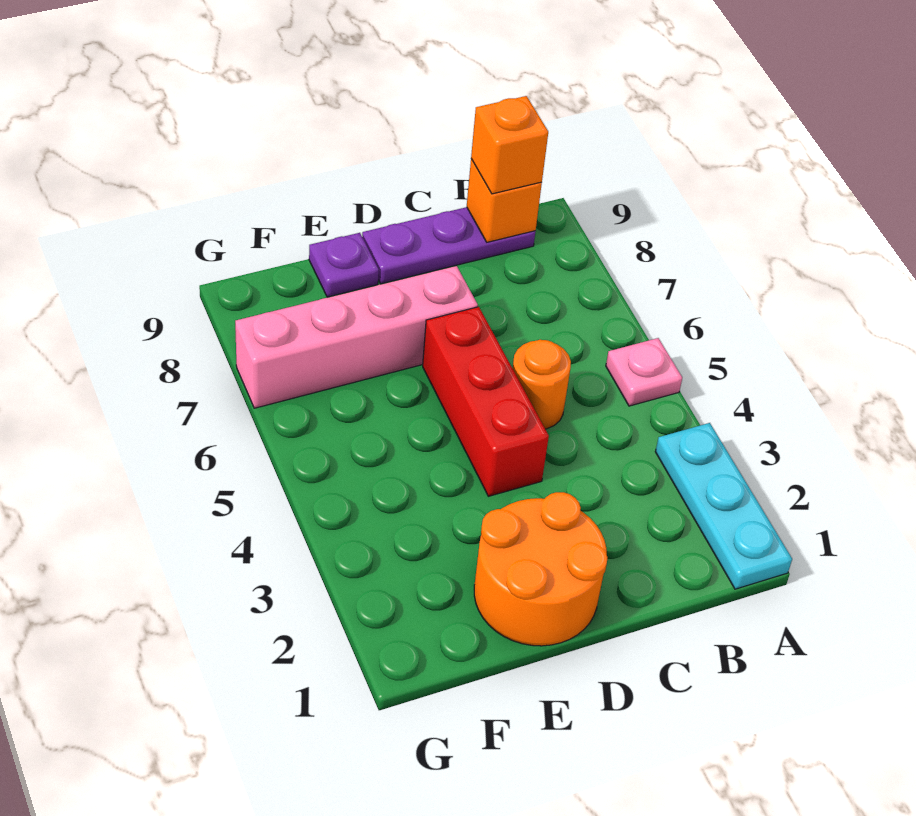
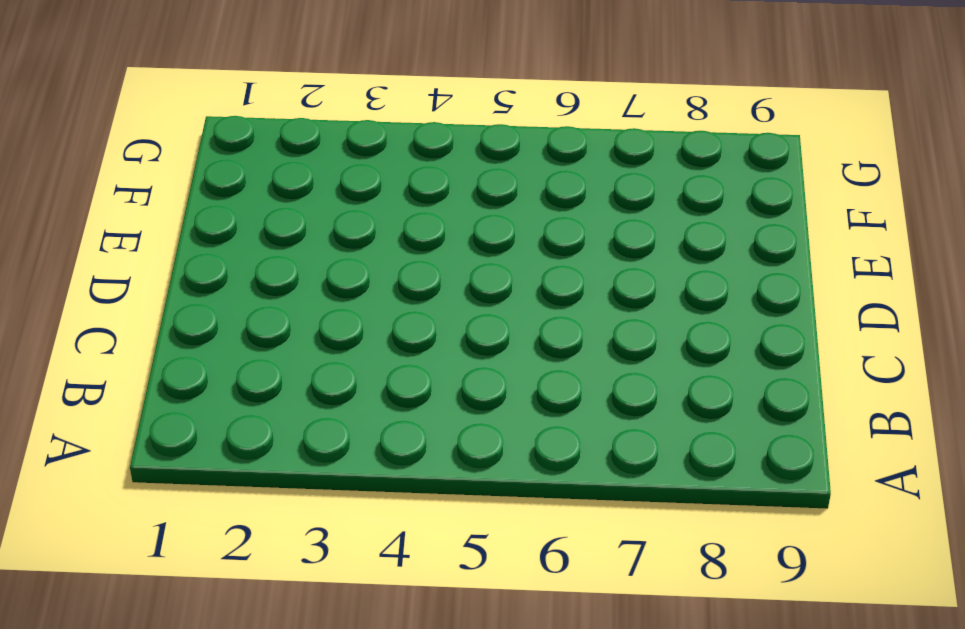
none -> cyan 1x3 plate [655,423,792,589]
none -> pink 1x1 plate [606,338,682,406]

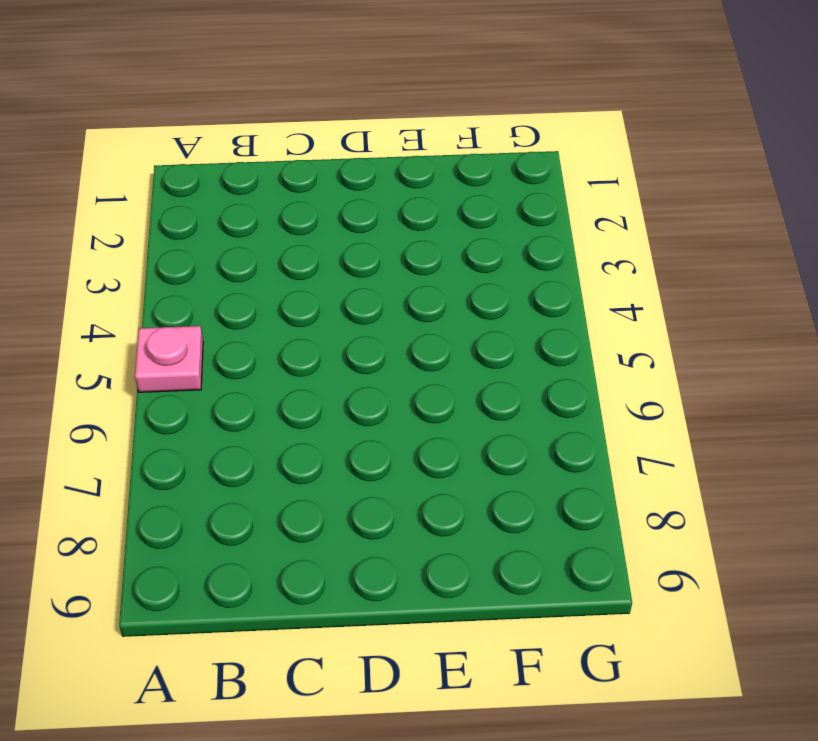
none -> cyan 1x3 plate [655,423,792,589]
none -> purple 1x3 plate [362,207,535,284]

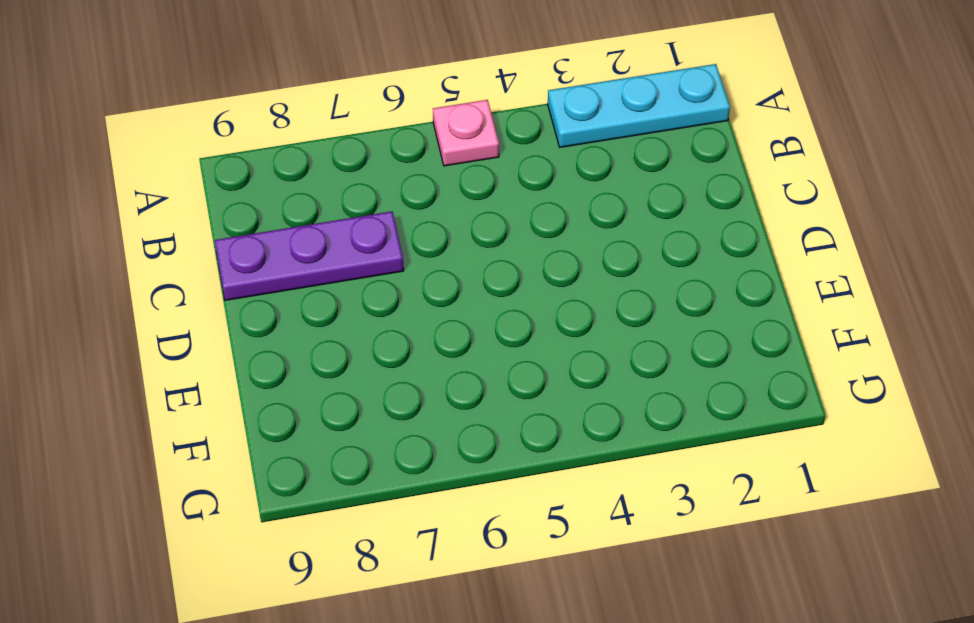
purple 1x3 plate [215,211,404,300] -> purple 1x3 plate turned to [362,207,535,284]
none -> orange 1x1 round brick [513,340,571,429]
none -> orange 2x2 round brick [474,492,607,646]

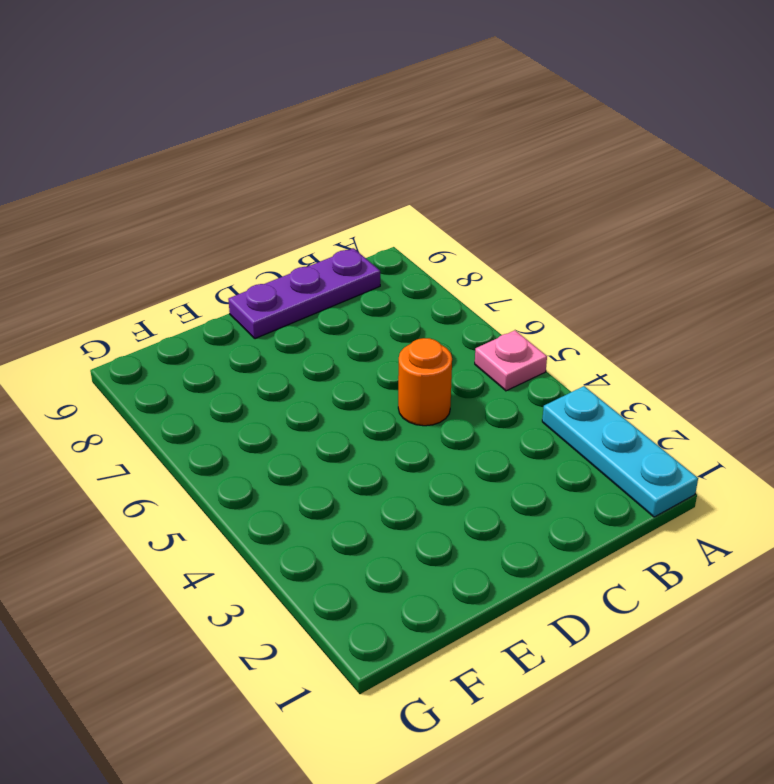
none -> orange 2x2 round brick [474,492,607,646]
none -> red 1x3 brick [423,307,549,496]

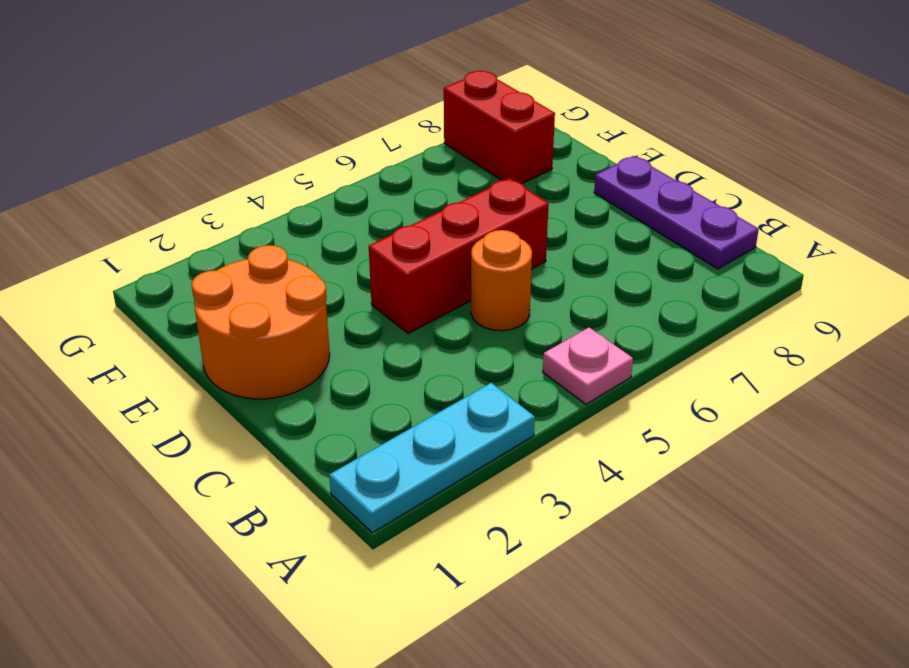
red 1x2 brick [444,71,555,184] -> none
none -> pink 1x4 brick [235,266,478,408]
none -> purple 1x1 plate [309,233,379,297]

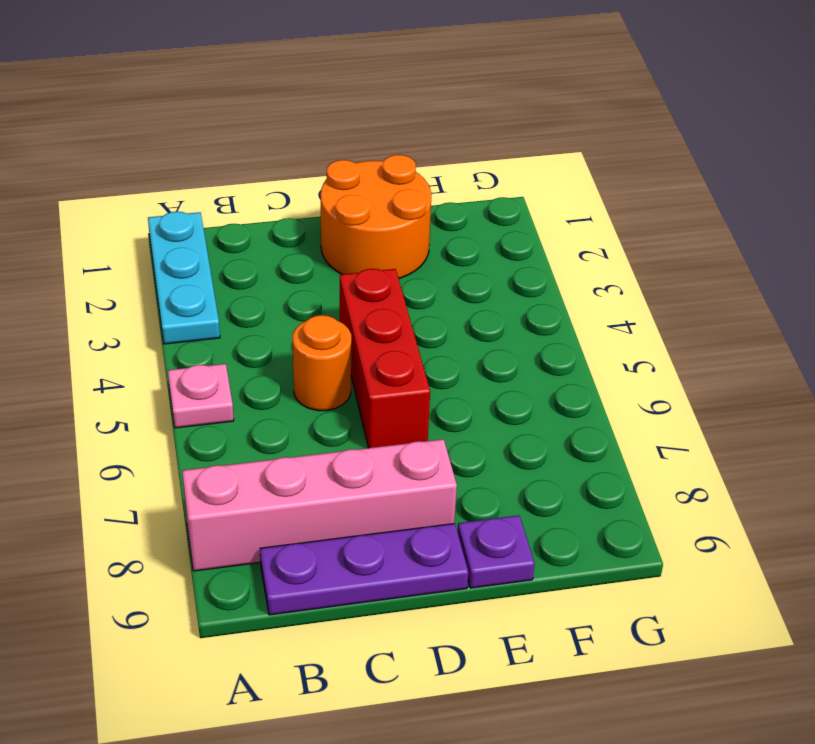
pink 1x4 brick [182,439,457,571] -> pink 1x4 brick moved to [235,266,478,408]
none -> orange 1x1 brick [467,159,542,242]
none -> orange 1x1 brick [471,96,548,194]

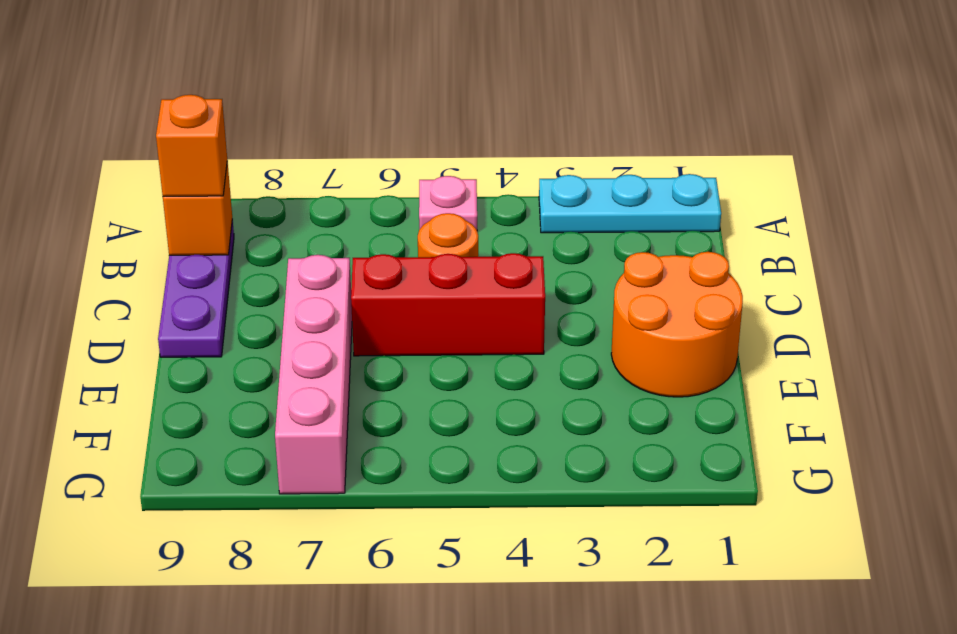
none -> purple 1x1 plate [309,233,379,297]

